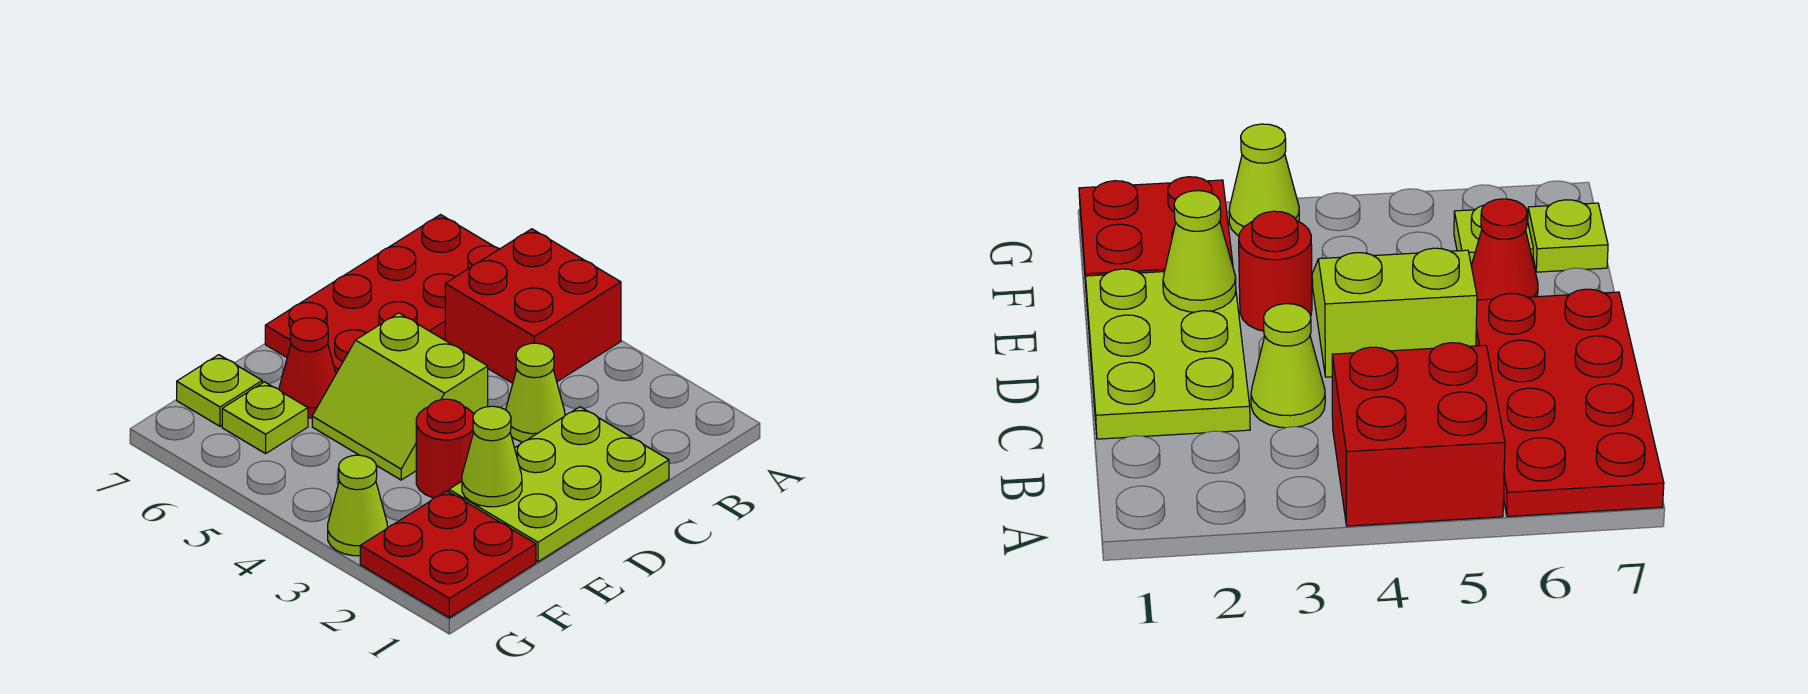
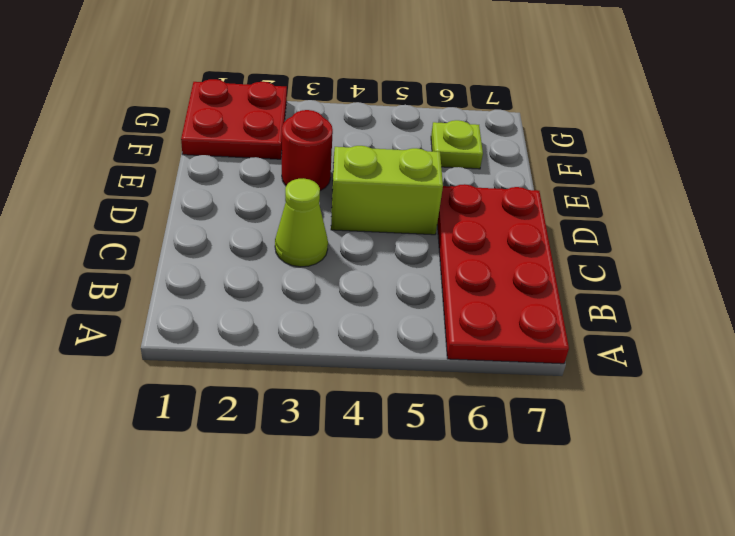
none -> red 2x2 brick [445,229,621,383]
none -> lime 2x3 plate [449,407,669,562]
none -> red 1x1 cone [279,318,336,418]

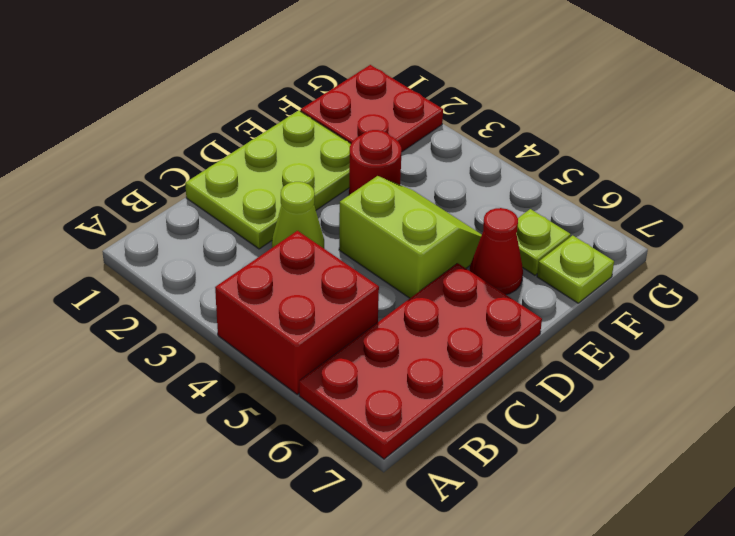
none -> lime 1x1 cone [328,455,387,556]
none -> lime 1x1 cone [462,406,522,507]

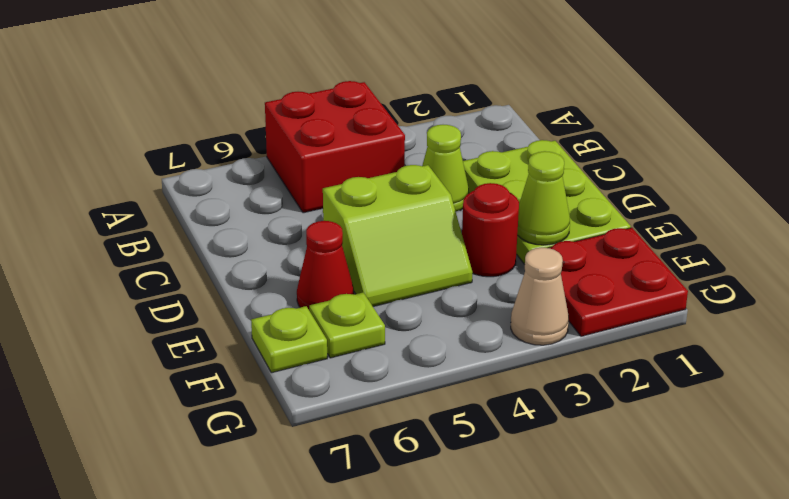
tan 1x1 cone [511,247,569,345] -> lime 1x1 cone [328,455,387,556]
none -> red 2x4 plate [265,215,499,373]

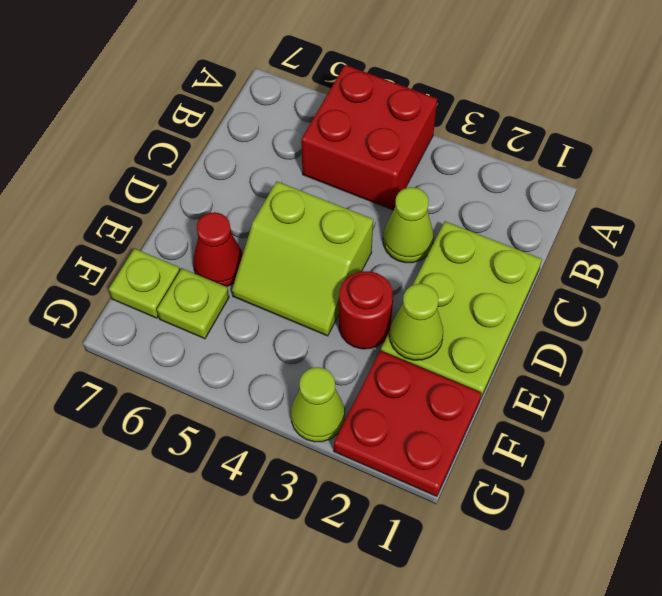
none -> red 2x4 plate [265,215,499,373]

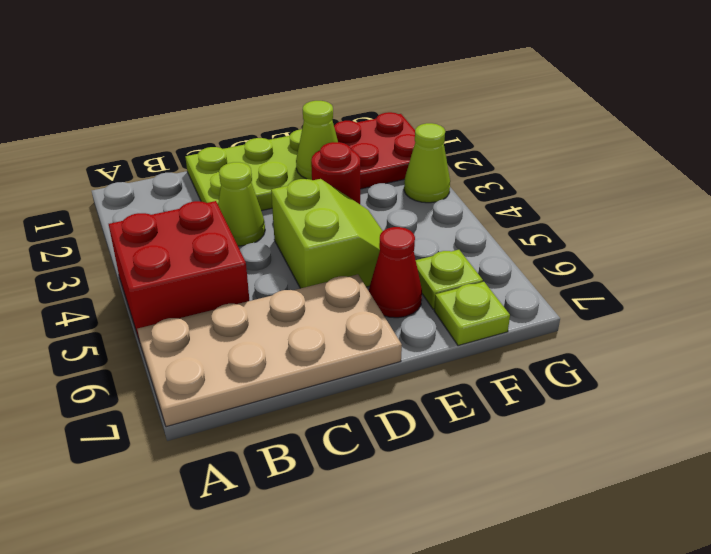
tan 2x4 plate [137,274,402,427] -> red 2x4 plate [265,215,499,373]

